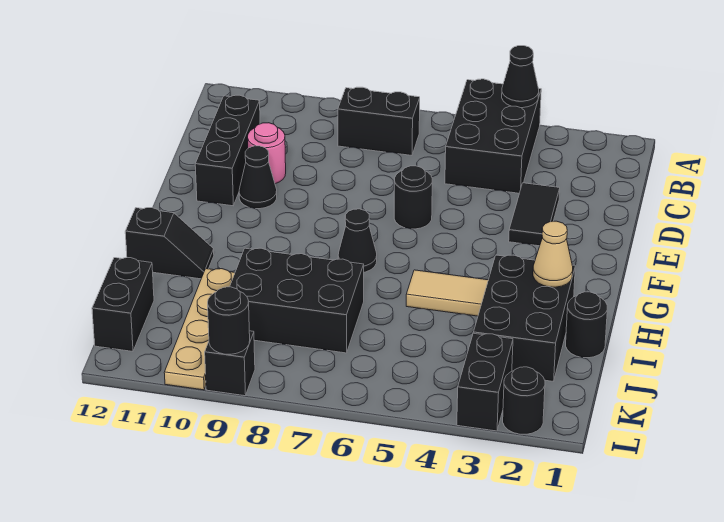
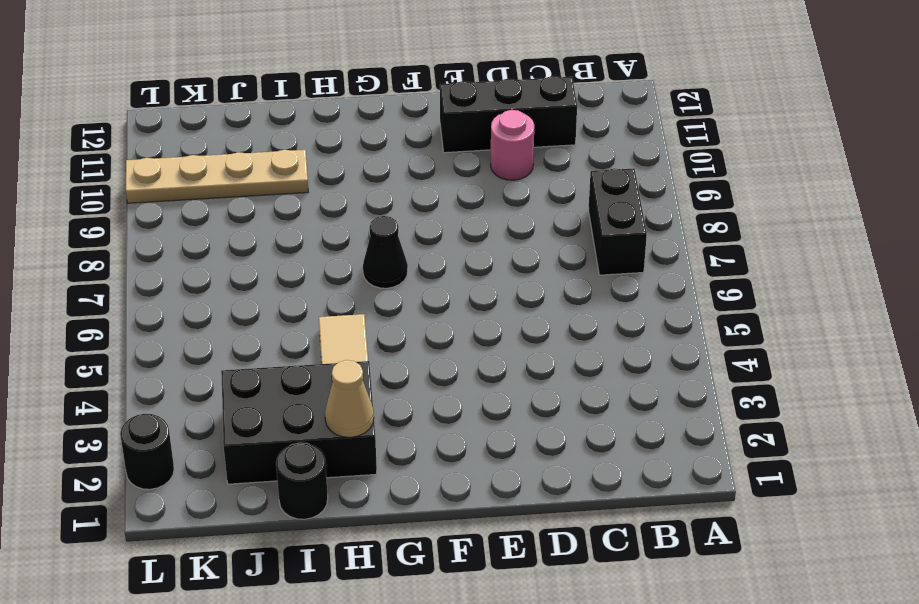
none -> black 2x3 brick [445,79,541,193]
none -> black 1x2 tile [509,183,560,246]
none -> black 1x1 round brick [394,166,432,229]

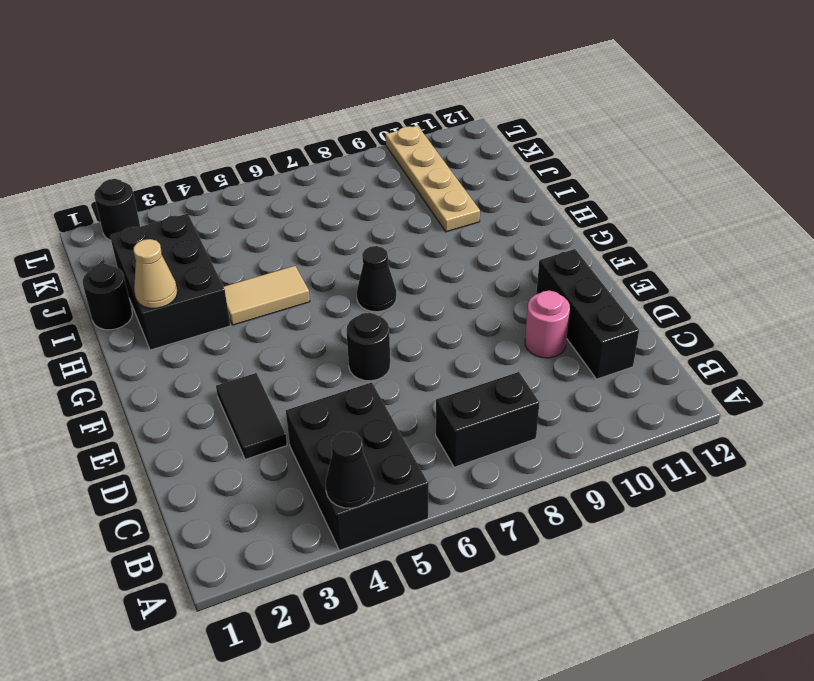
none -> black 1x1 cone [239,146,277,209]
none -> black 1x2 slope [125,208,214,279]
none -> black 2x3 brick [230,248,364,353]

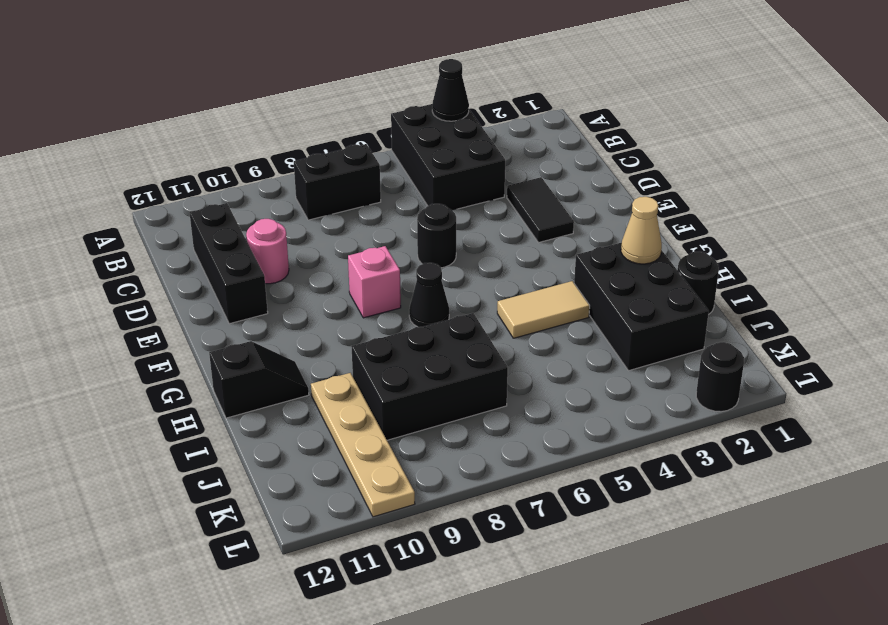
pink 1x1 brick [348,246,401,318] -> none
none -> black 1x1 cone [239,146,277,209]
none -> black 1x2 brick [92,258,154,351]
none -> black 1x2 brick [457,333,513,431]

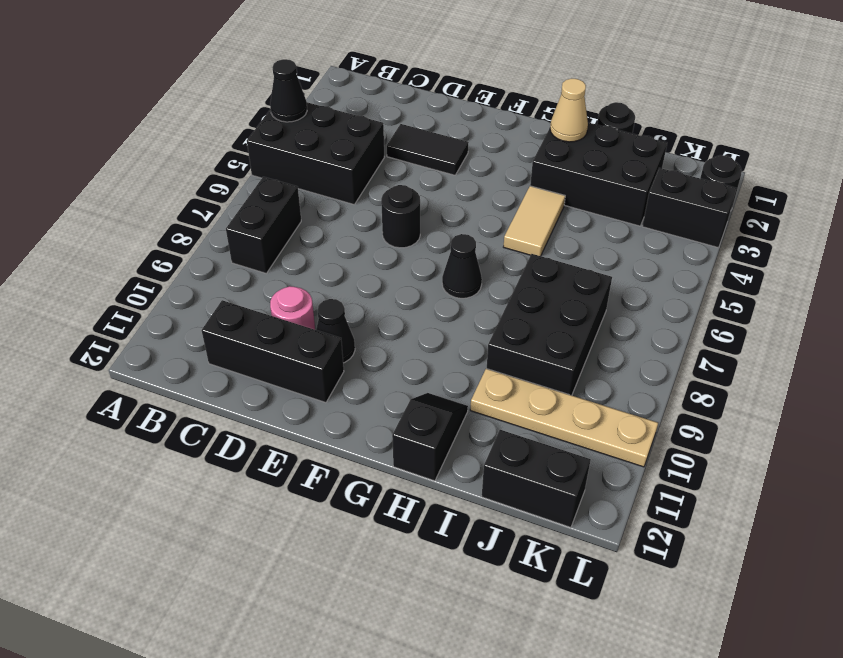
none -> black 1x1 brick [205,331,255,396]
none -> black 1x1 round brick [208,287,250,354]

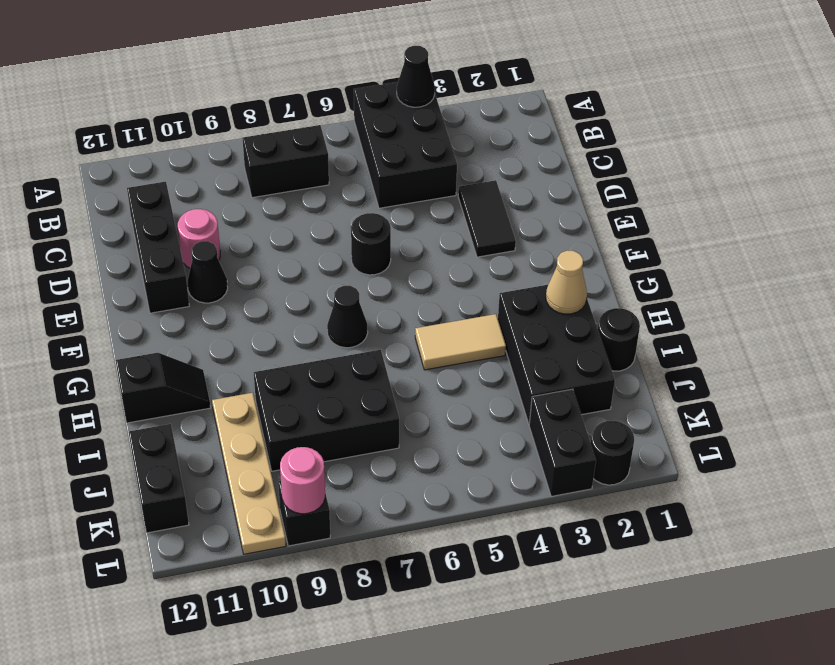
pink 1x1 round brick [280,447,325,514] -> black 1x1 round brick [208,287,250,354]

